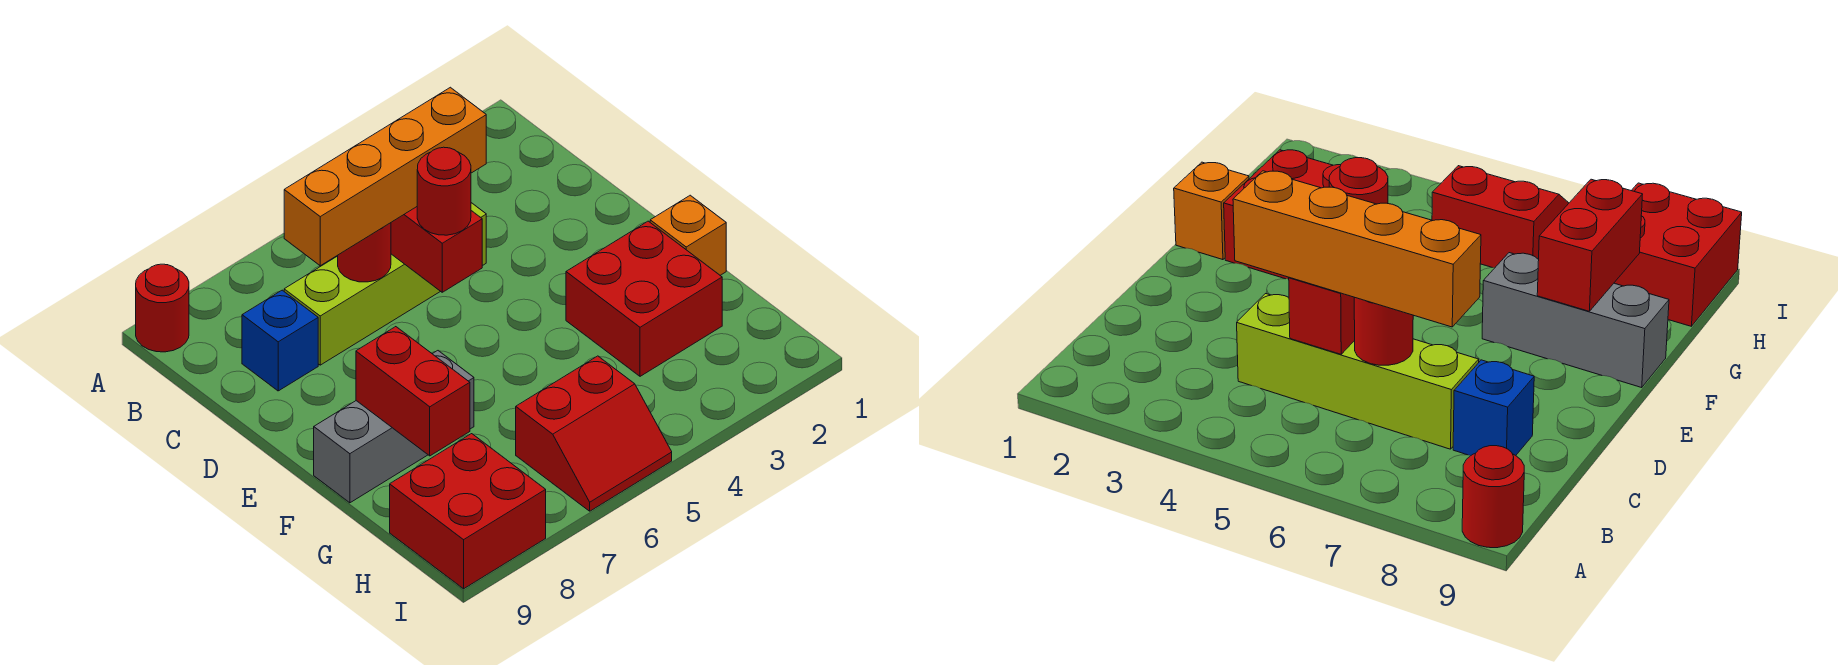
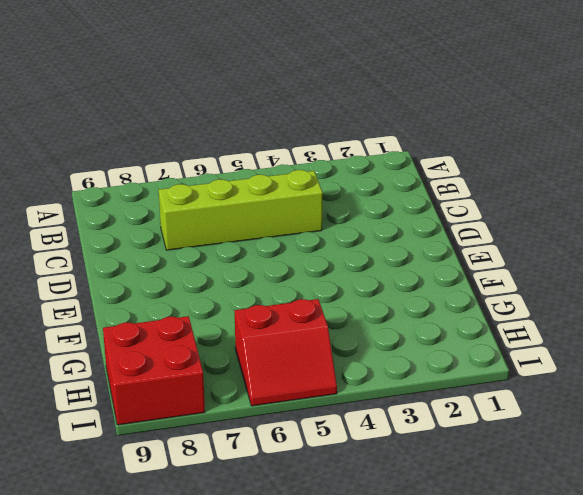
none -> red 1x1 round brick [136,264,189,352]
none -> blue 1x1 brick [242,290,318,391]
none -> orange 1x1 brick [650,195,726,275]

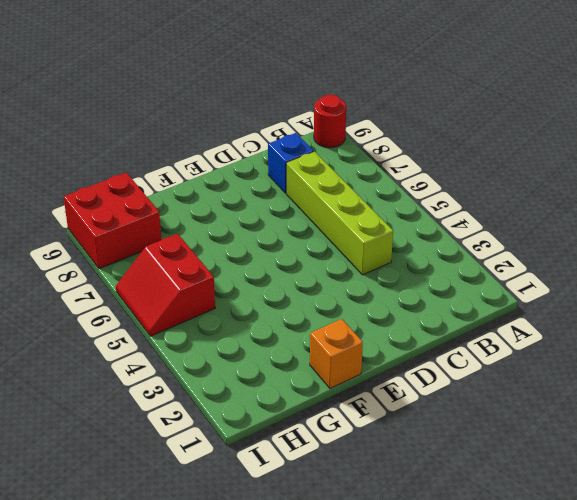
none -> red 2x2 brick [566,221,722,376]
none -> grey 1x3 brick [314,351,474,503]
none -> red 1x2 brick [391,207,482,292]

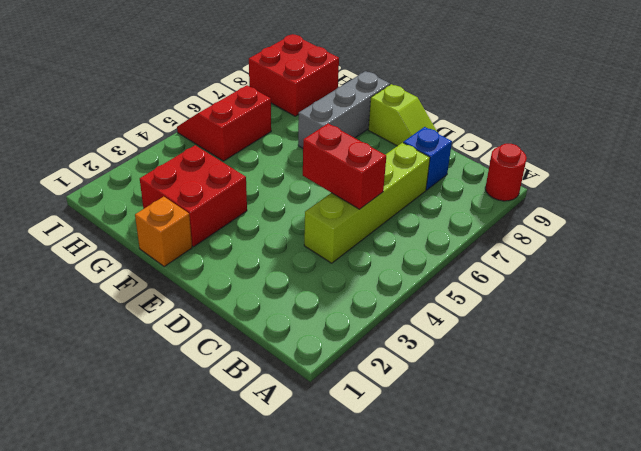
lime 1x2 slope [368,84,437,146] -> none
none -> red 1x1 round brick [338,223,391,282]
none -> red 1x2 brick [356,327,470,456]
none -> orange 1x4 brick [284,87,486,266]

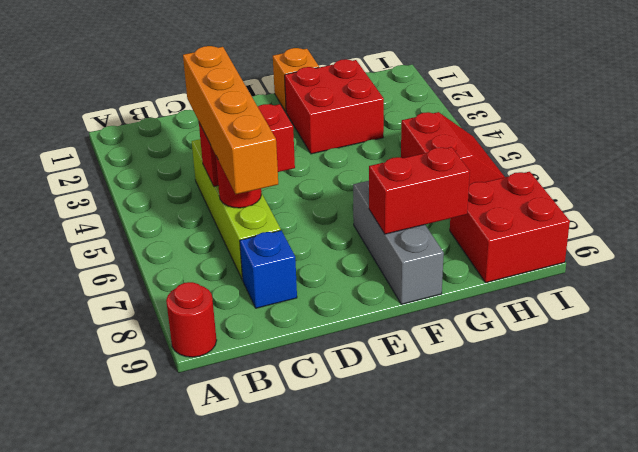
none -> red 1x1 round brick [417,147,471,235]

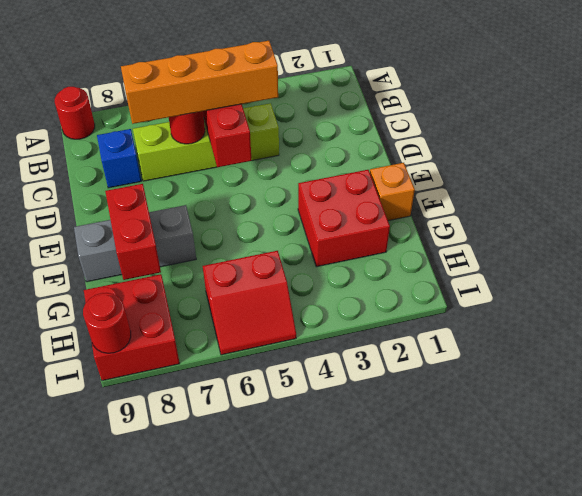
red 1x1 round brick [83,293,131,353] -> red 1x1 round brick moved to [417,147,471,235]

